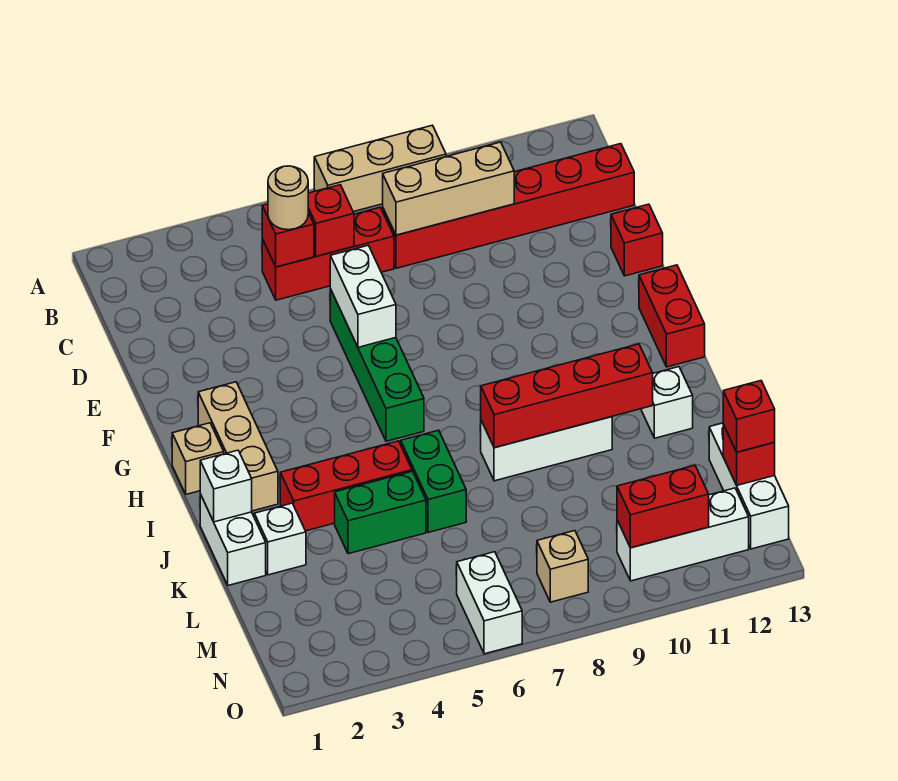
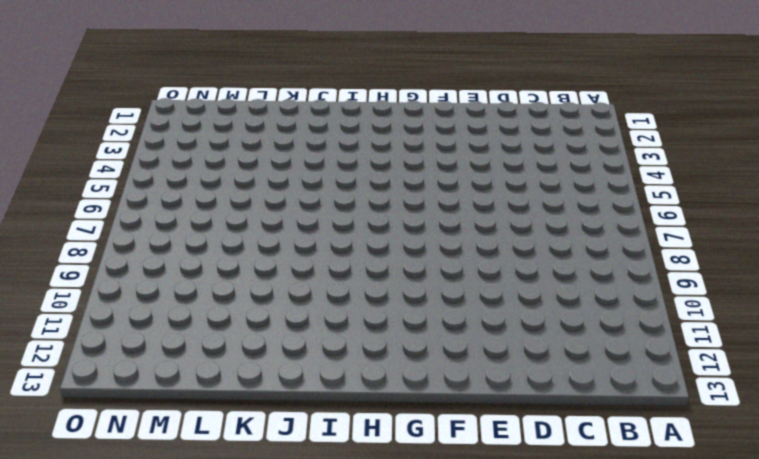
none -> tan 1x3 brick [314,125,446,212]
none -> red 1x3 brick [262,207,394,300]
none -> red 1x6 brick [382,144,634,268]

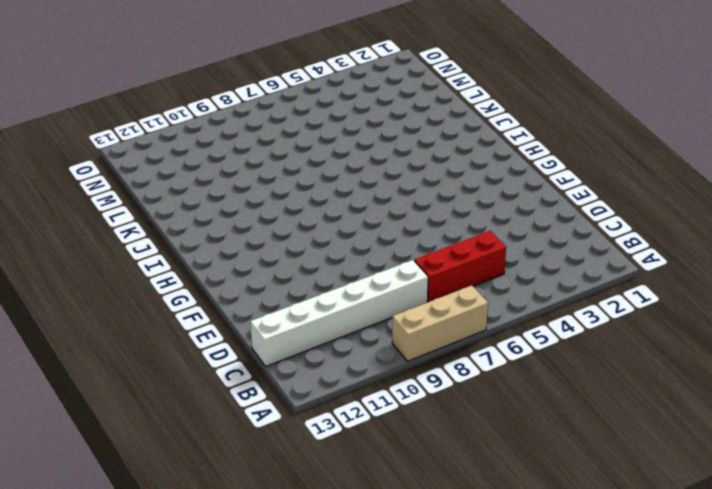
white 1x6 brick [251,260,428,366] -> red 1x6 brick [382,144,634,268]
none -> green 1x4 brick [330,289,424,441]
none -> red 1x1 brick [611,204,663,276]
none -> tan 1x3 brick [198,382,278,511]

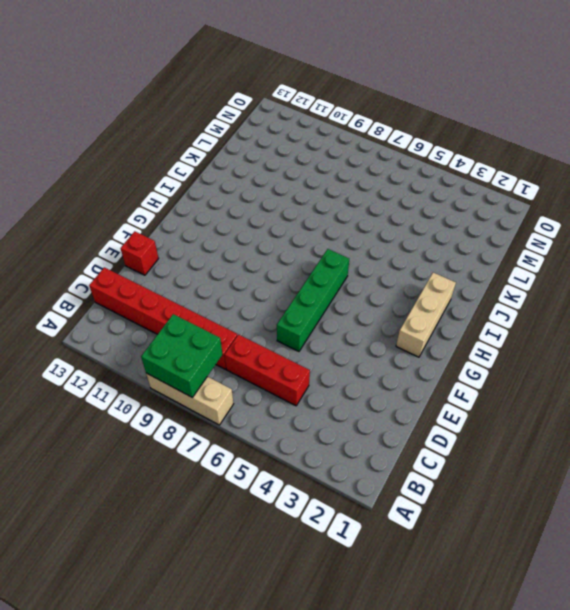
green 2x2 brick [141,314,223,397] -> none
none -> red 1x2 brick [639,265,705,367]
none -> tan 1x1 brick [172,423,224,494]
none -> white 1x2 brick [200,494,266,585]

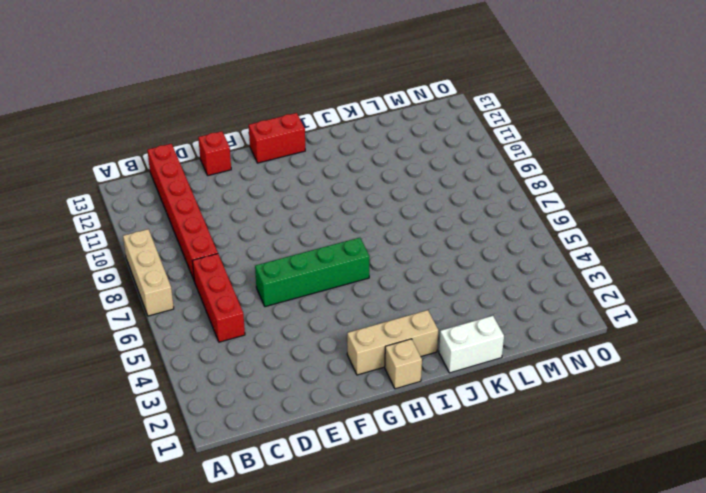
none -> red 1x3 brick [280,441,412,531]
none -> green 1x2 brick [401,430,466,532]
none -> white 1x3 brick [481,417,612,481]

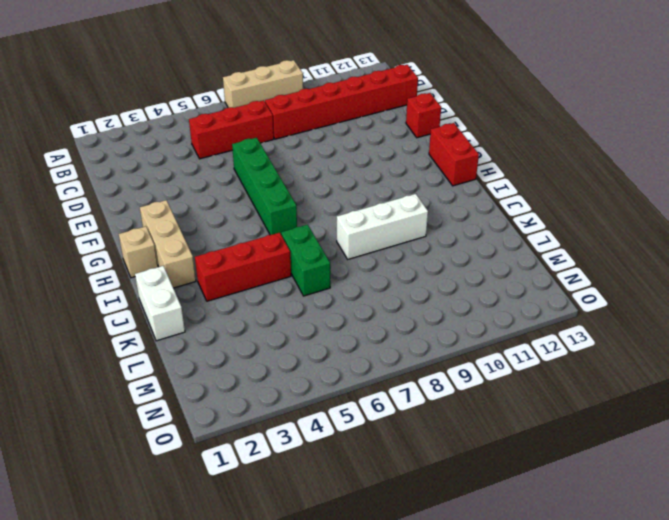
none -> white 1x1 brick [641,367,693,438]
none -> white 1x1 brick [254,503,306,575]
none -> green 1x2 brick [335,471,426,554]

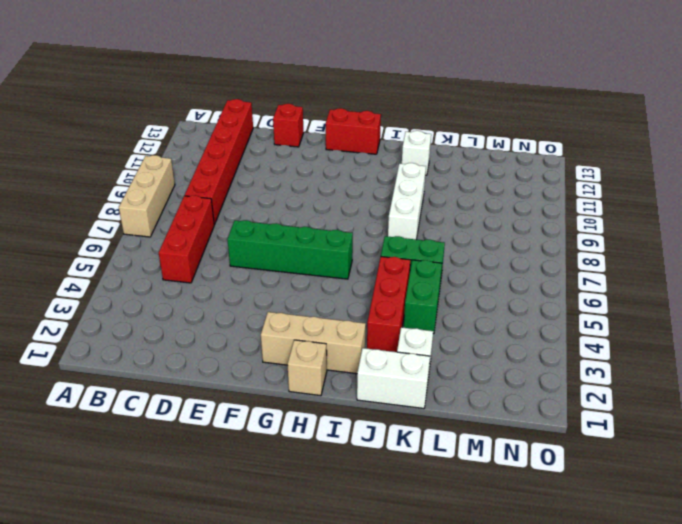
none -> white 1x3 brick [709,423,789,549]
none -> white 1x2 brick [457,552,522,654]
none -> tan 1x1 brick [537,531,588,602]

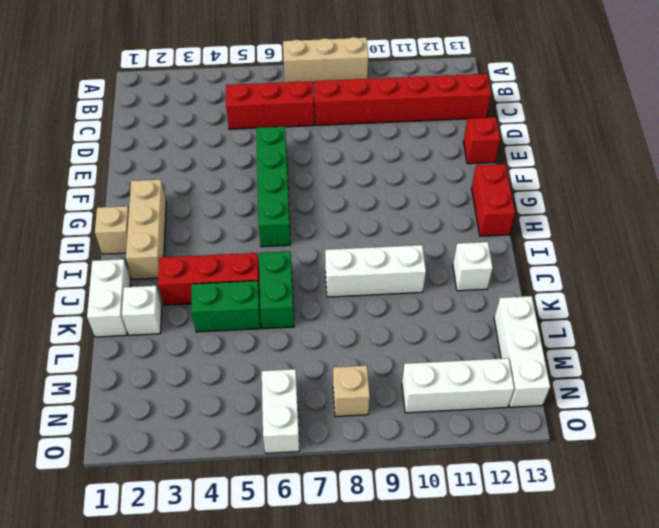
none -> red 1x1 brick [262,204,314,267]
none -> red 1x1 brick [308,185,354,256]
none -> tan 1x3 brick [383,142,514,235]

